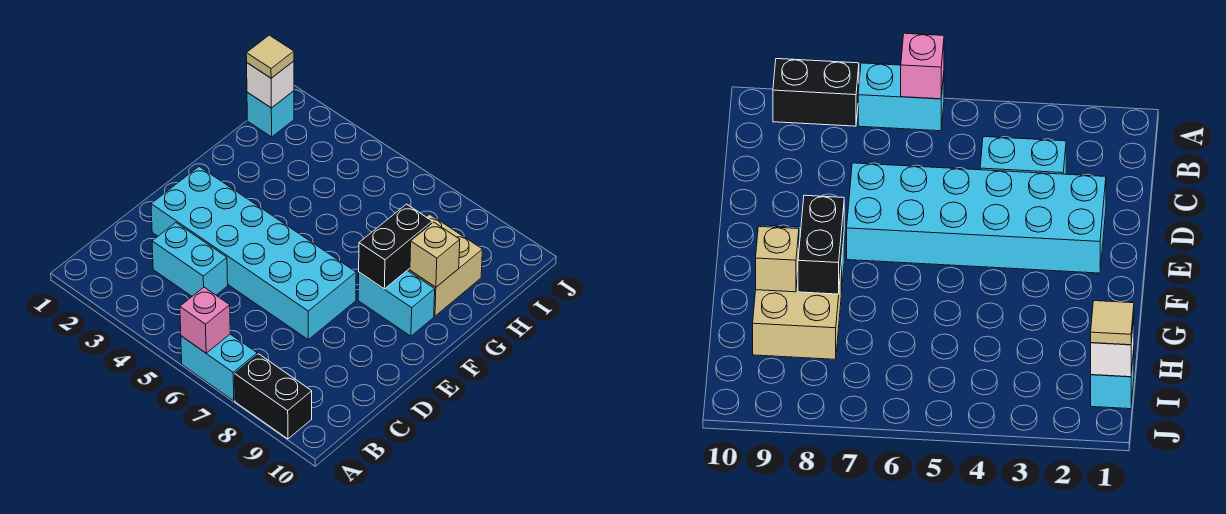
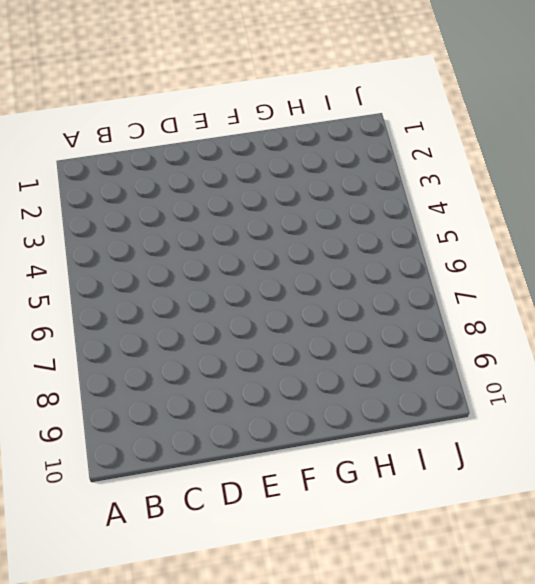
none -> cyan 1x2 brick [181,334,257,401]
none -> black 1x2 brick [235,354,312,439]
none -> cyan 1x2 brick [152,223,228,296]

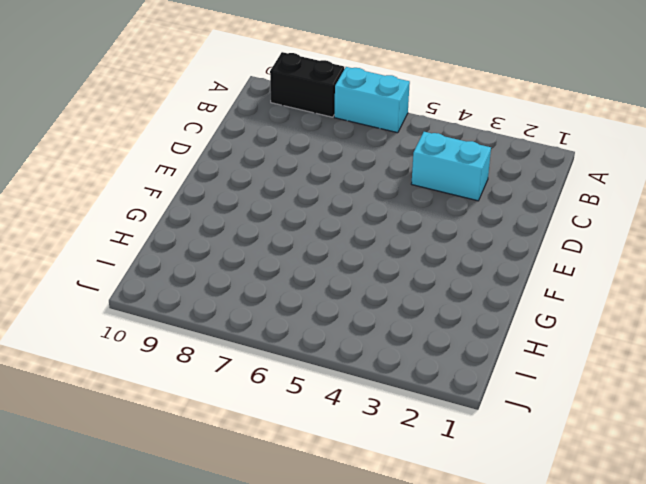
none -> cyan 2x6 brick [151,167,356,339]
none -> cyan 1x2 brick [358,270,435,336]
none -> tan 2x2 brick [408,214,482,316]

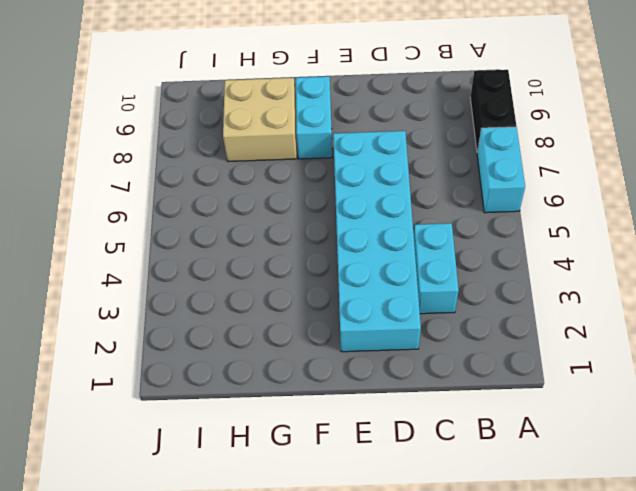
none -> cyan 1x1 brick [247,91,294,137]
none -> pink 1x1 brick [180,287,230,353]
none -> black 1x2 brick [359,204,432,289]

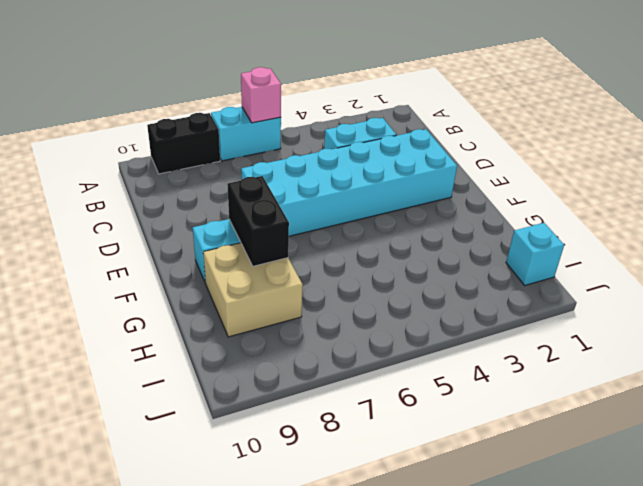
none -> tan 1x1 brick [410,222,460,287]
none -> white 1x1 brick [247,61,294,108]
none -> tan 1x1 tile [246,35,294,78]

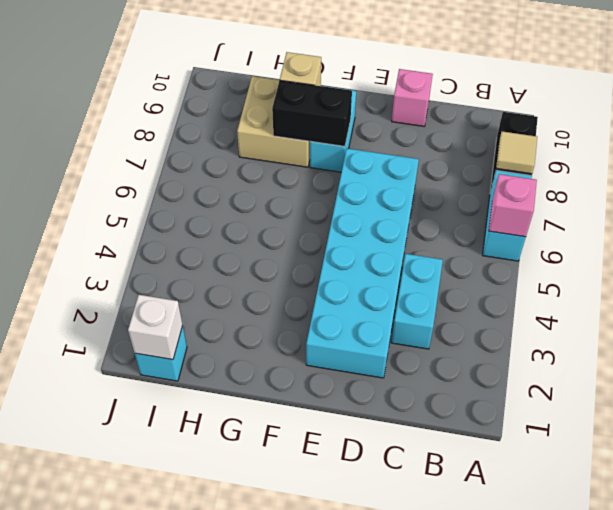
tan 1x1 tile [496,132,537,174] -> tan 1x1 tile moved to [246,35,294,78]
pink 1x1 brick [392,69,433,126] -> none

